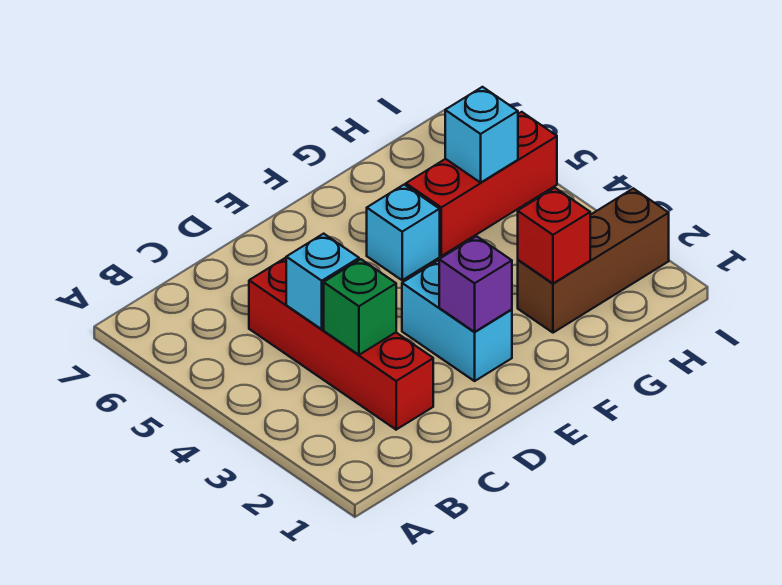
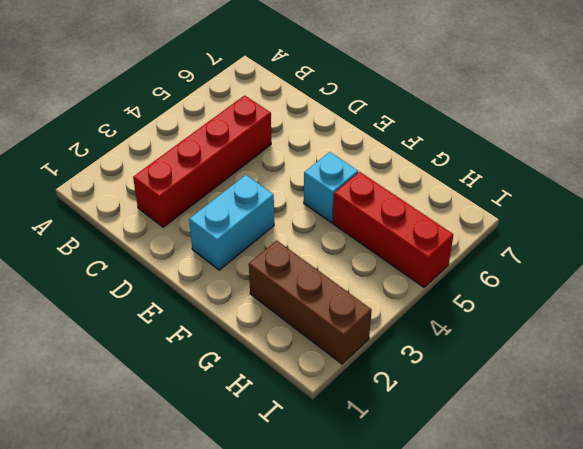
none -> green 1x1 brick [324,259,396,355]
none -> cyan 1x1 brick [286,234,359,329]

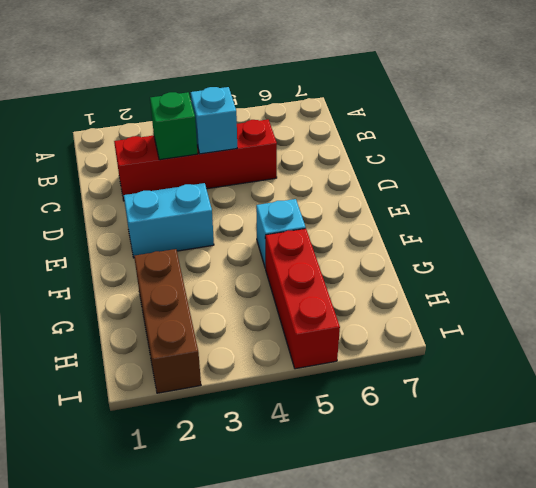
none -> purple 1x1 brick [439,236,512,332]
none -> red 1x1 brick [518,188,590,283]

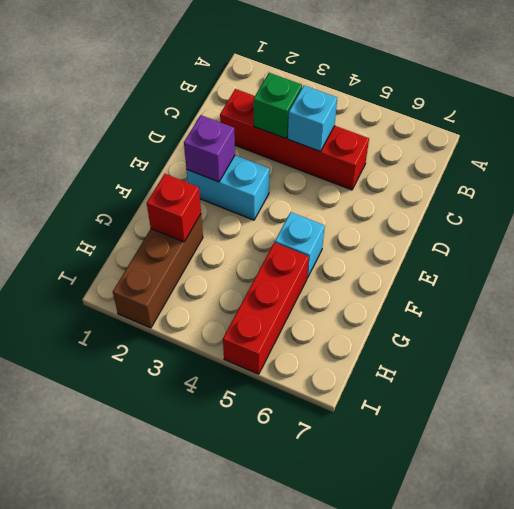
none -> cyan 1x1 brick [445,87,518,183]

